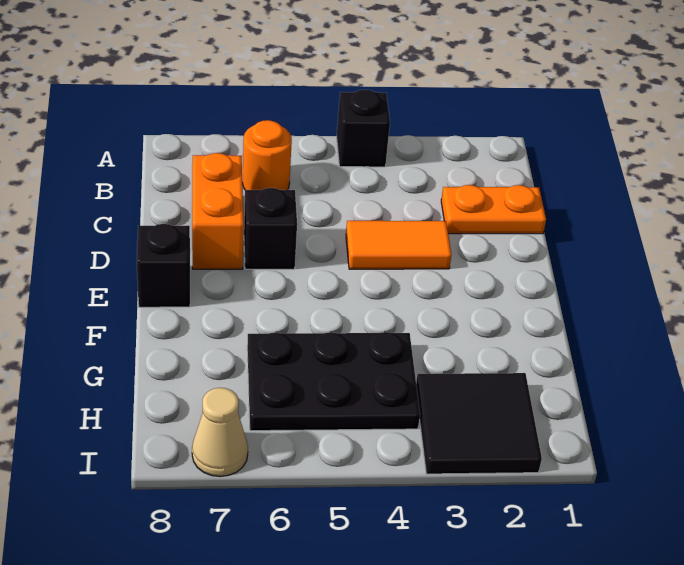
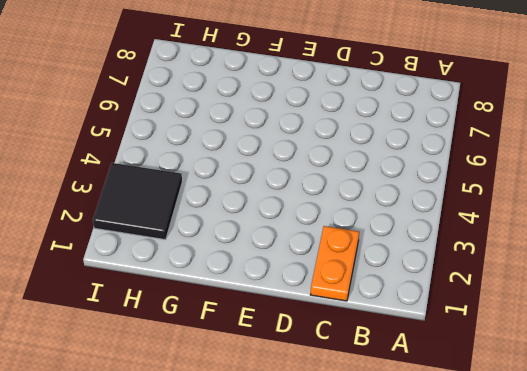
none -> black 1x1 brick [337,90,390,167]
none -> orange 1x1 round brick [242,120,292,190]

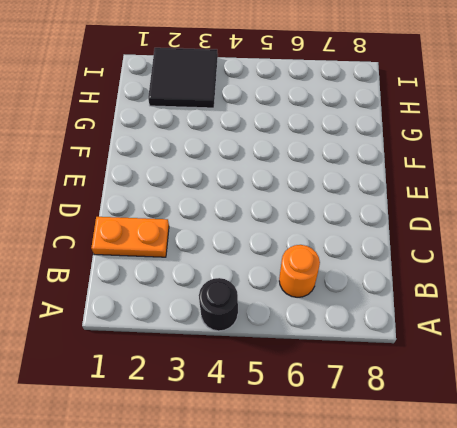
black 1x1 round brick [199,278,238,331] -> black 1x1 brick [337,90,390,167]
none -> orange 1x2 brick [192,153,244,269]
none -> orange 1x2 tile [346,221,451,269]

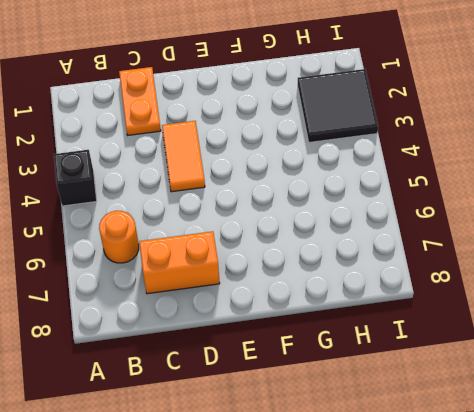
none -> black 1x1 brick [244,188,297,269]
none -> black 1x1 brick [137,224,190,307]

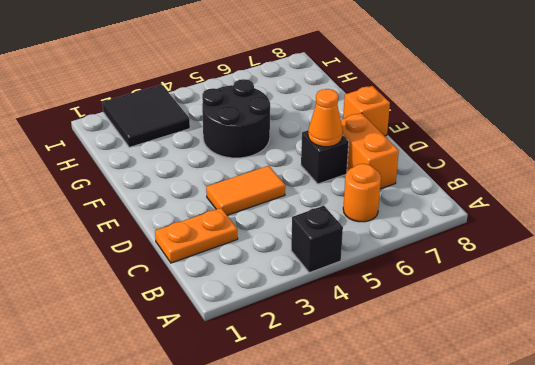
orange 1x1 cone [308,89,343,147] -> none
orange 1x1 brick [343,86,390,136] -> black 1x1 brick [137,224,190,307]
black 2x2 round brick [202,79,270,158] -> black 2x3 plate [247,332,420,431]
none -> tan 1x1 cone [192,388,248,477]

